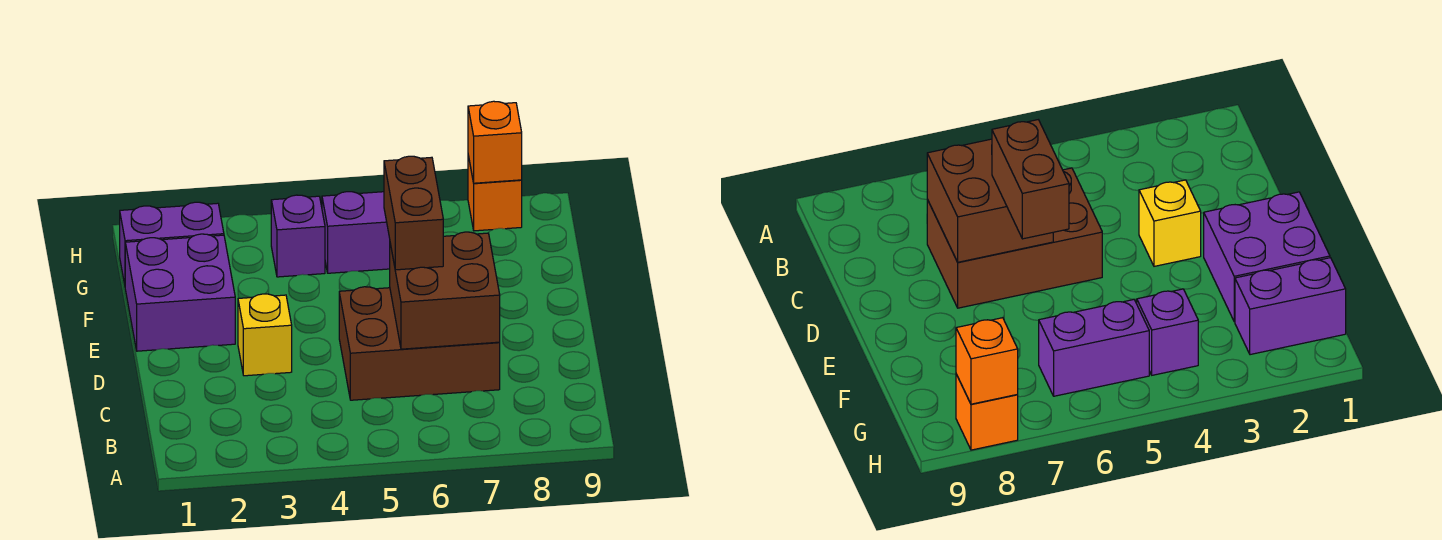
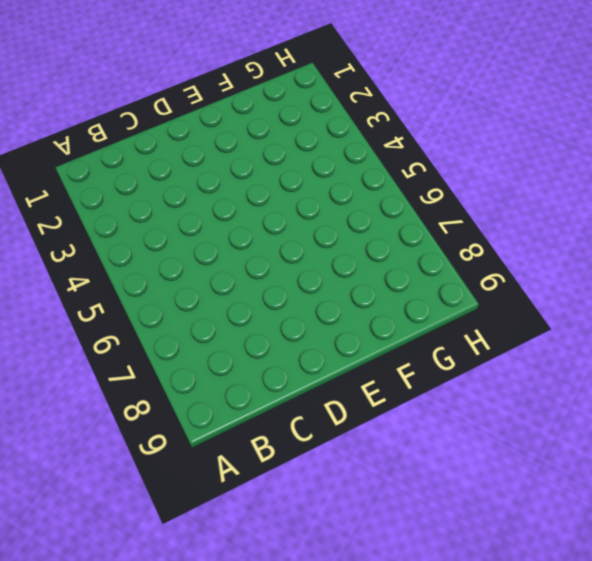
none -> brown 2x3 brick [339,287,500,400]
none -> yellow 1x1 brick [238,294,292,376]

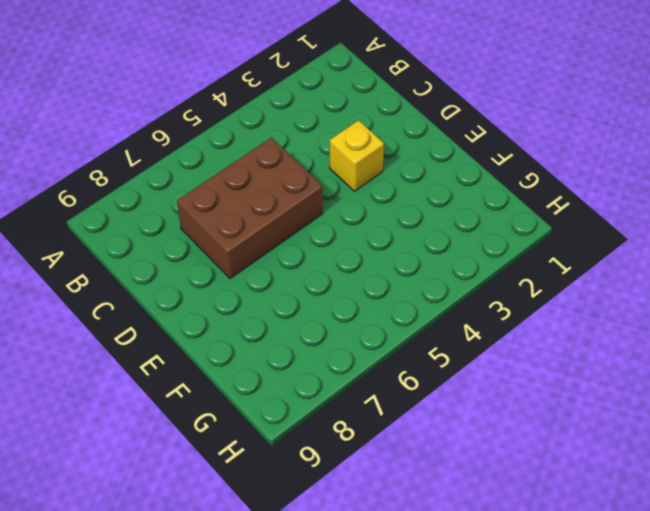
none -> purple 2x2 brick [125,234,235,351]
none -> purple 1x2 brick [120,202,224,284]

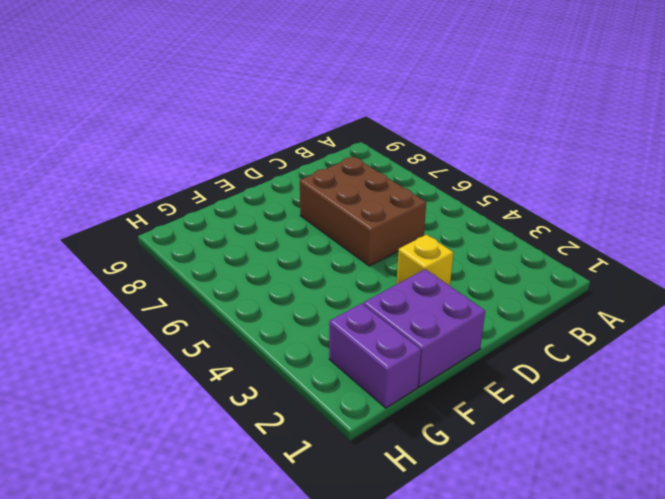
none -> purple 1x1 brick [271,195,325,277]
none -> purple 1x2 brick [322,192,390,273]

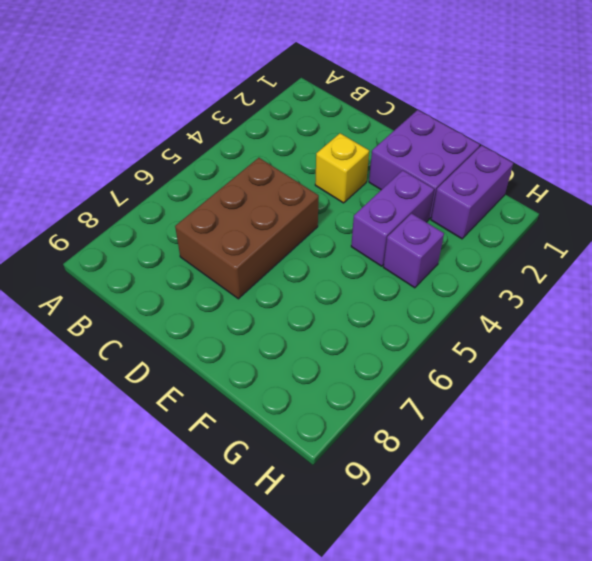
purple 1x2 brick [351,170,434,266] -> purple 1x2 brick moved to [322,192,390,273]
none -> orange 1x1 brick [468,156,522,231]
none -> brown 2x2 brick [390,232,500,349]

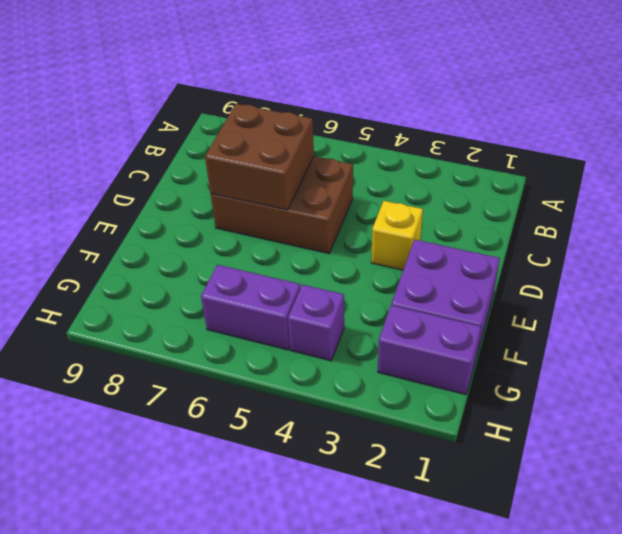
none -> orange 1x1 brick [468,156,522,231]
none -> orange 1x1 brick [468,101,522,183]

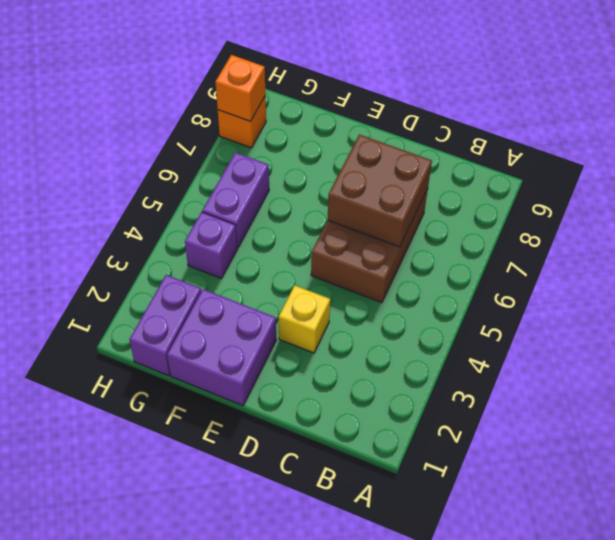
none -> brown 1x2 brick [384,156,443,270]

